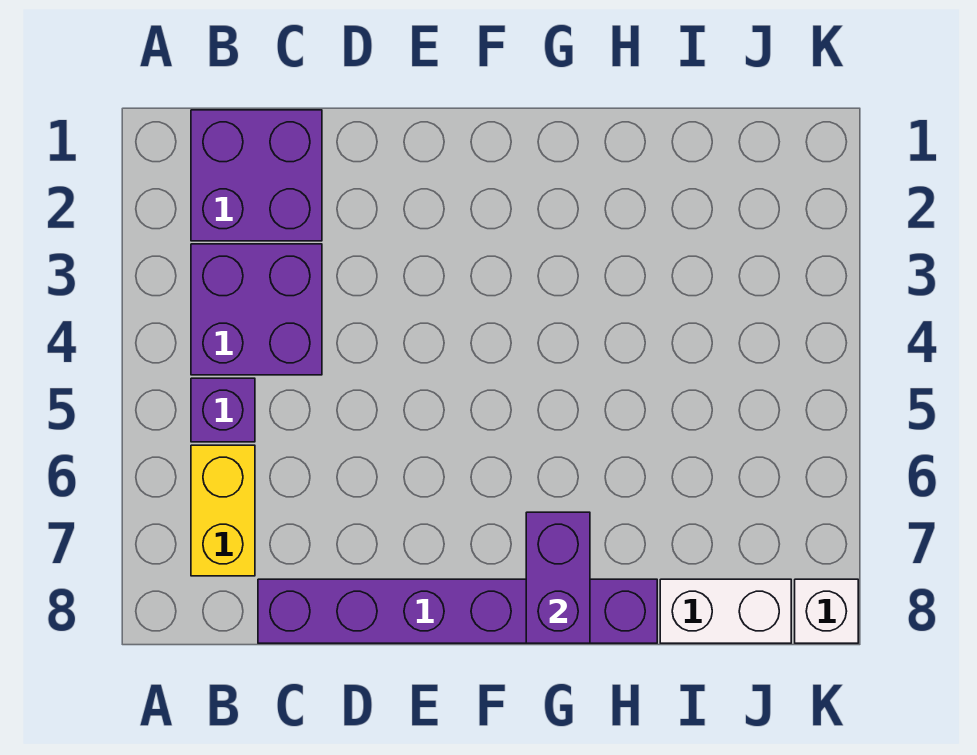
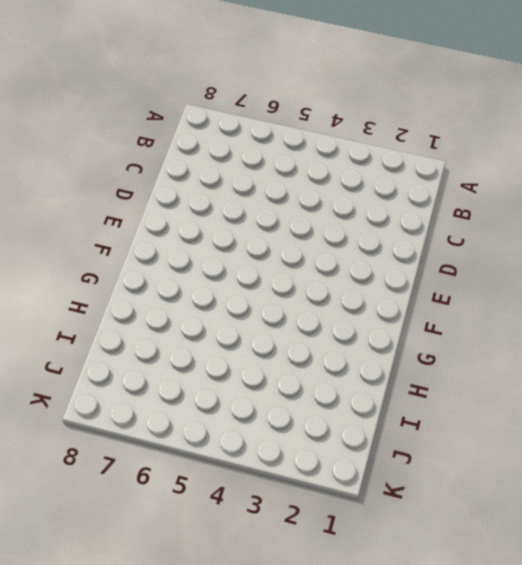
none -> purple 2x2 brick [191,110,322,241]
none -> purple 2x2 brick [191,244,322,375]

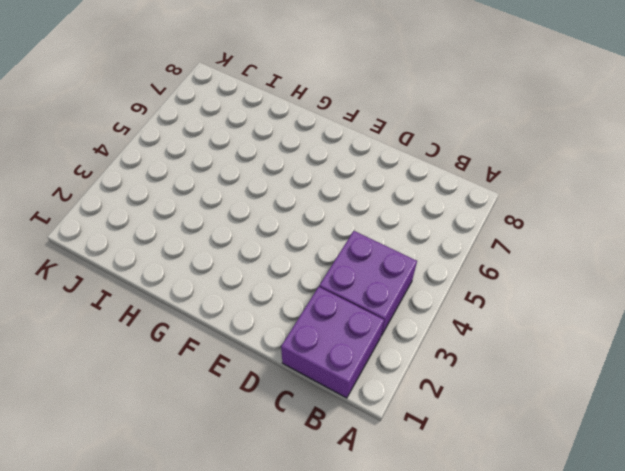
none -> purple 1x1 brick [191,378,255,442]
none -> yellow 1x2 brick [191,445,255,576]

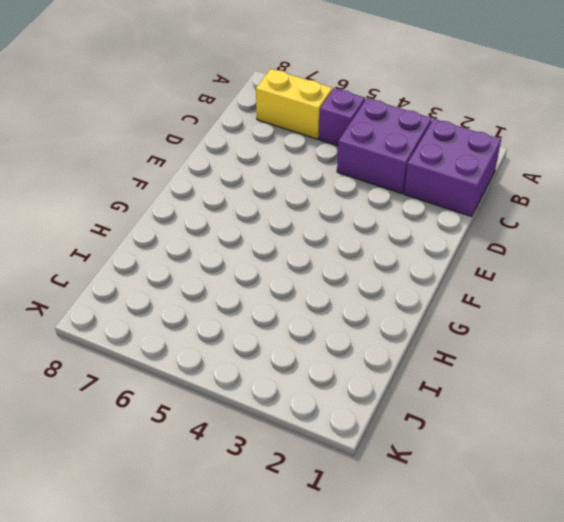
none -> purple 1x6 brick [258,579,657,643]
none -> white 1x2 brick [660,579,791,643]

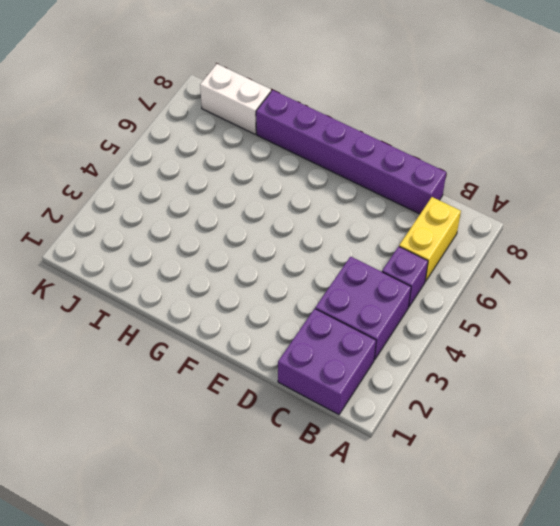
none -> white 1x1 brick [795,579,858,643]
none -> purple 1x2 brick [526,512,590,643]

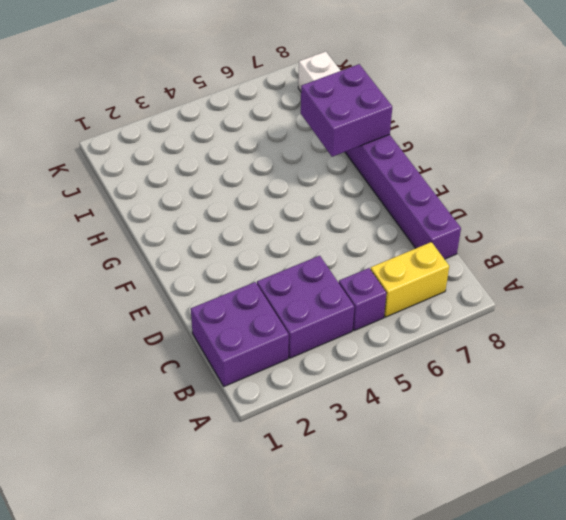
purple 2x2 brick [301,64,392,157] -> purple 1x2 brick [526,512,590,643]
none -> white 1x1 brick [795,579,858,643]

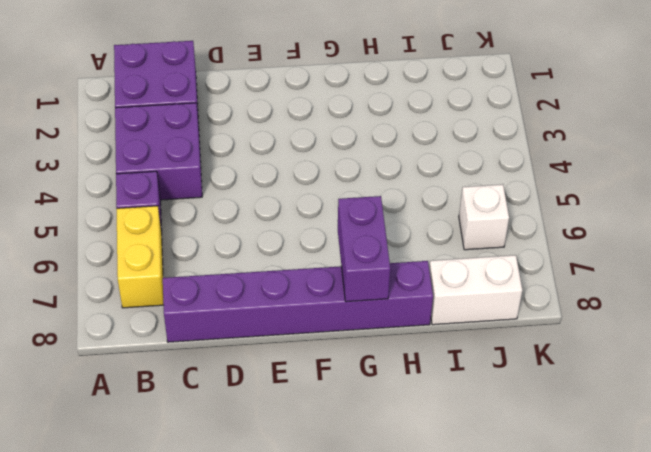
white 1x1 brick [459,184,509,250] -> white 1x1 brick moved to [795,579,858,643]

